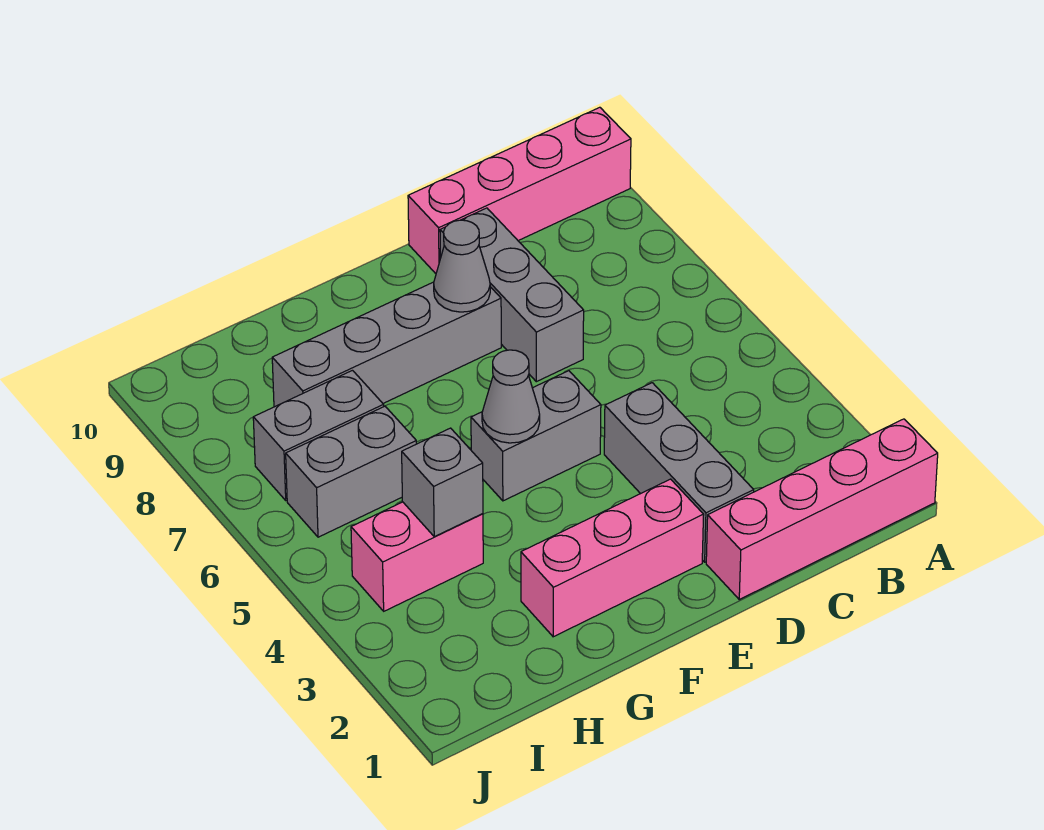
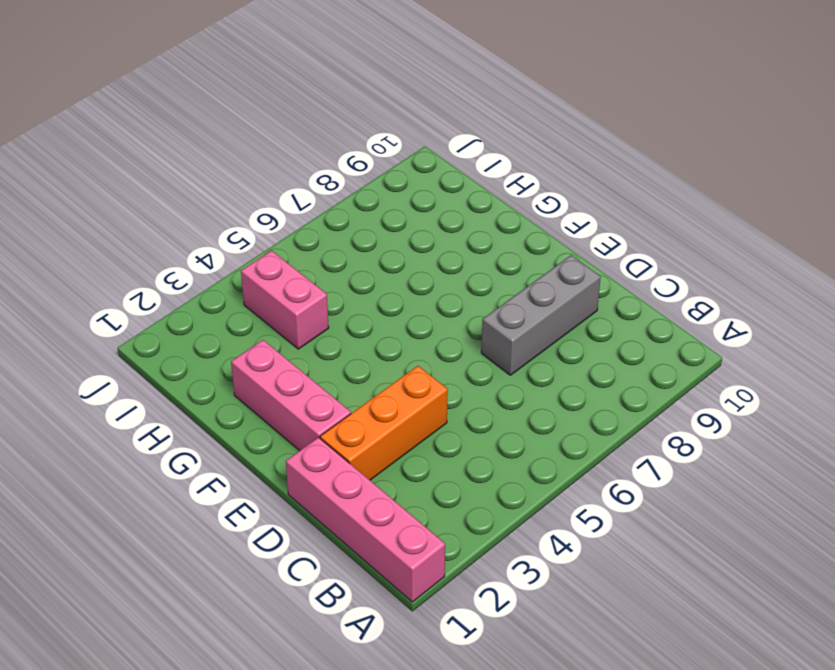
orange 1x3 brick [320,366,448,480] -> grey 1x3 brick [604,383,754,562]
none -> pink 1x4 brick [408,107,631,274]
none -> grey 1x2 brick [471,371,601,501]
none -> grey 1x4 brick [272,282,501,407]

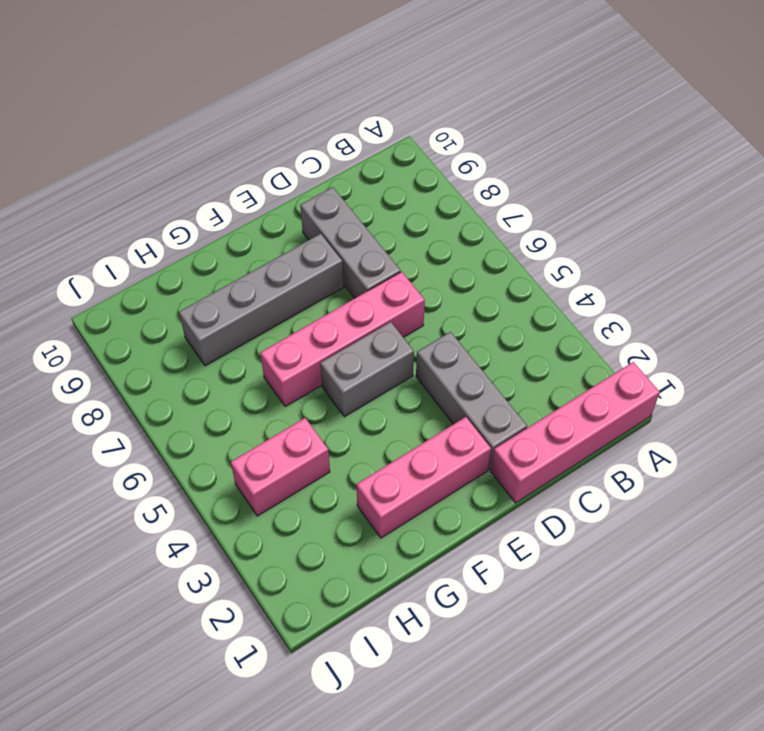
pink 1x4 brick [260,272,425,406] -> pink 1x4 brick moved to [408,107,631,274]
none -> grey 1x2 brick [286,406,416,537]
none -> grey 1x2 brick [253,370,384,500]
none -> grey 1x1 cone [434,220,490,312]

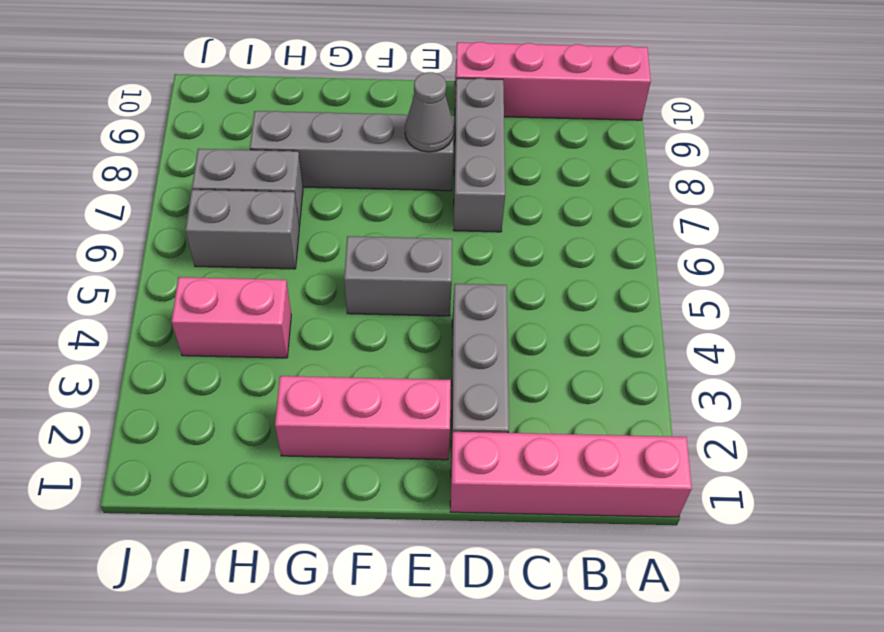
none -> grey 1x1 cone [482,350,540,443]
none -> grey 1x1 brick [402,428,483,537]

